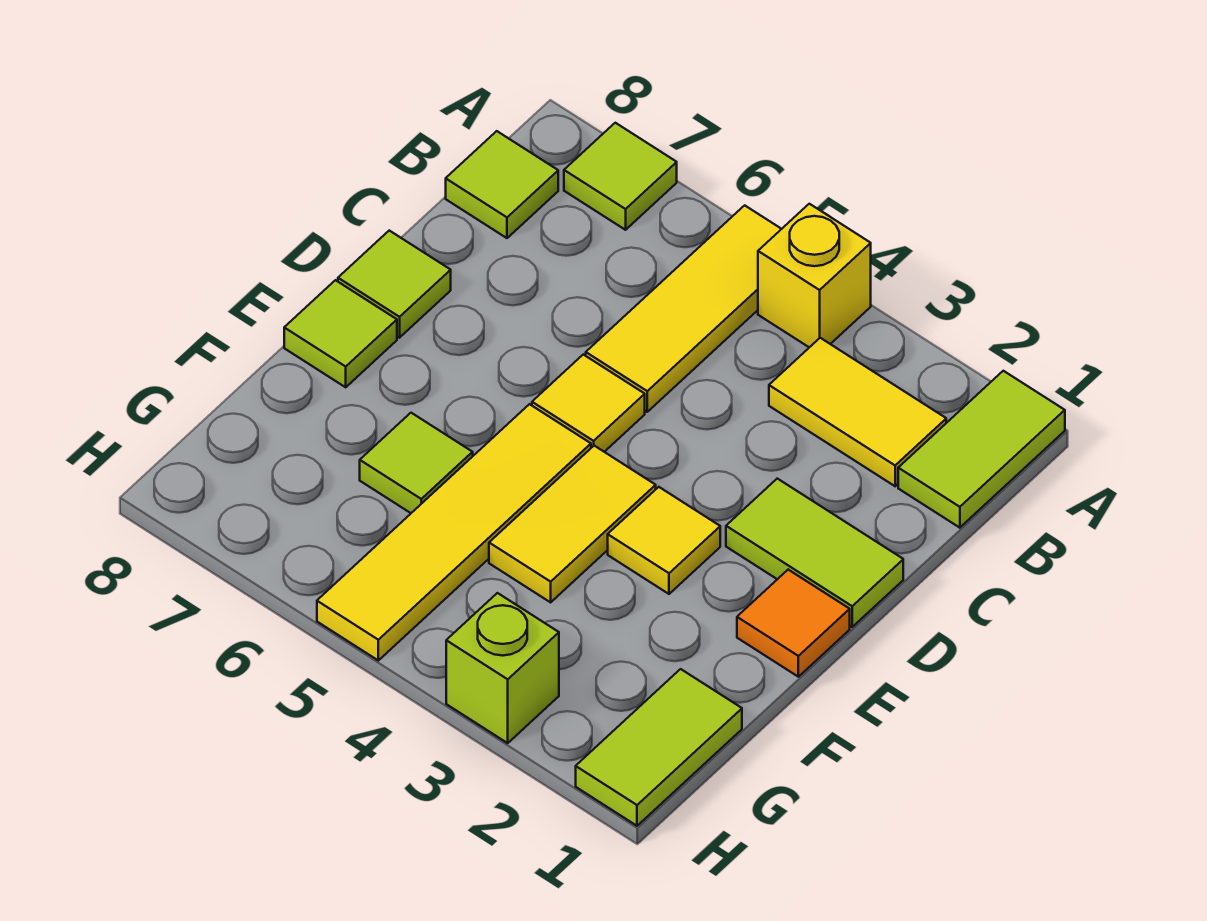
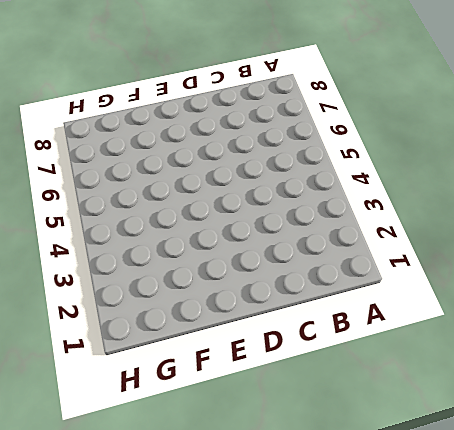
none -> lime 1x2 tile [898,371,1065,528]
none -> yellow 1x1 brick [758,204,871,347]
none -> yellow 1x3 tile [586,205,781,412]

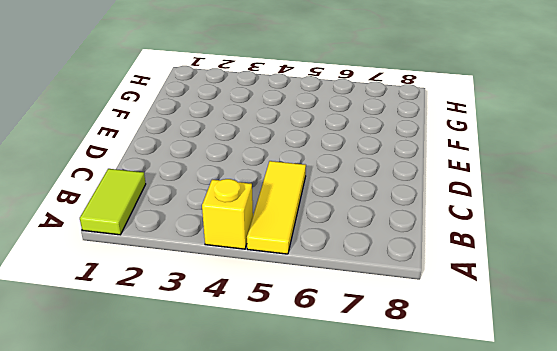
none -> lime 1x1 tile [564,123,677,230]
none -> yellow 1x2 tile [769,338,946,486]
none -> lime 1x1 tile [446,131,558,238]

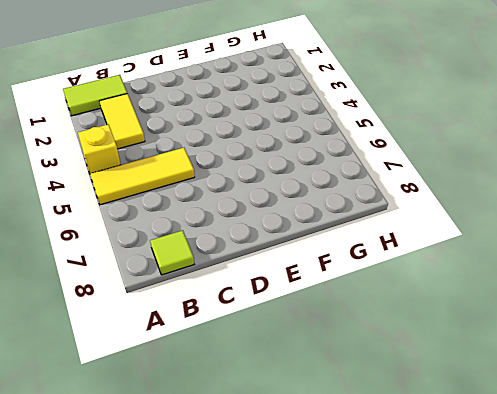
none -> lime 1x1 tile [564,123,677,230]
none -> lime 1x2 tile [726,479,903,627]
none -> yellow 1x1 tile [532,355,645,452]

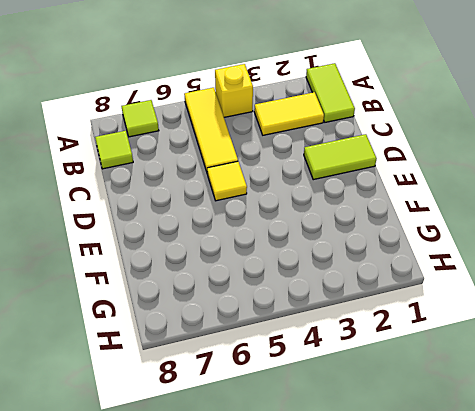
none -> lime 1x1 tile [338,231,451,338]
none -> orange 1x1 tile [737,570,850,677]
none -> yellow 1x1 tile [608,487,720,594]

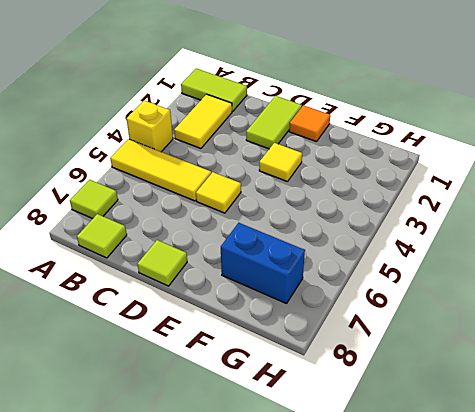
blue 1x2 brick [221,223,305,304] -> none
none -> yellow 1x2 tile [489,446,656,602]
none -> yellow 1x4 tile [317,404,591,660]
none -> lime 1x1 tile [284,280,397,387]

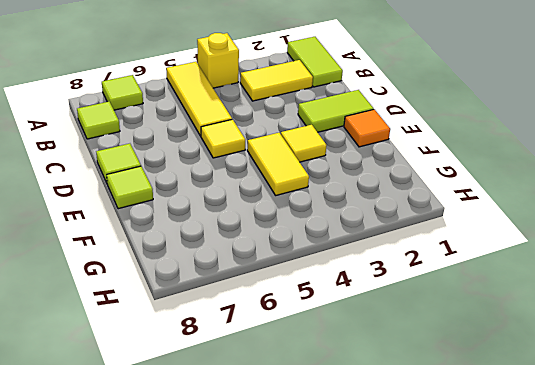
none -> yellow 1x4 tile [317,404,591,660]
none -> lime 1x1 tile [360,413,473,513]
none -> lime 1x2 tile [576,669,742,826]

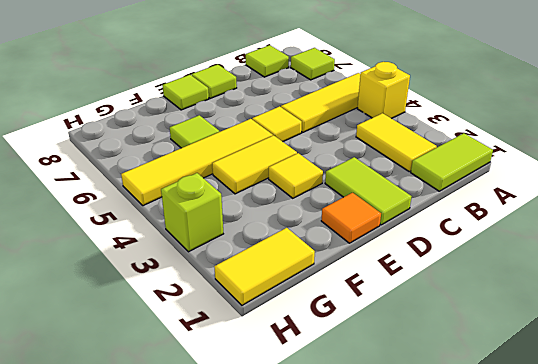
yellow 1x2 tile [214,228,315,305] -> lime 1x2 tile [576,669,742,826]

